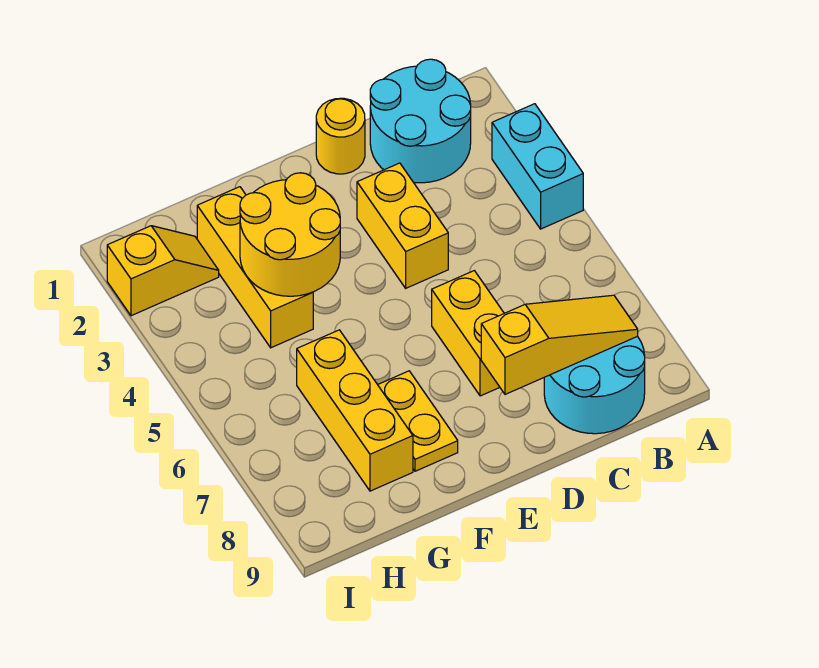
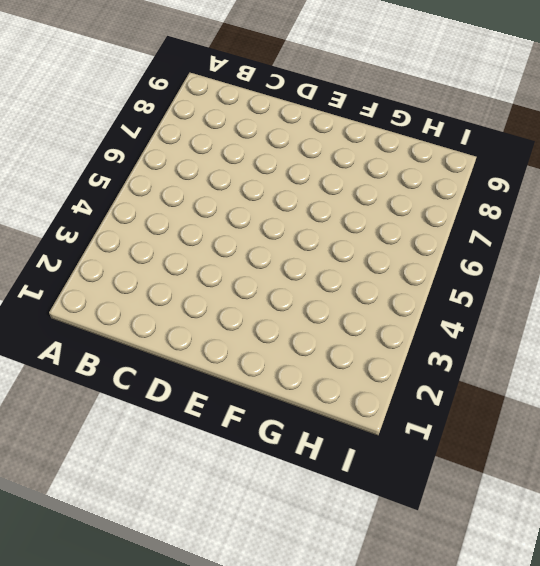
none -> cyan 1x2 brick [492,104,583,229]
none -> cyan 2x2 round brick [370,59,471,183]
none -> cyan 2x2 round brick [544,336,645,434]

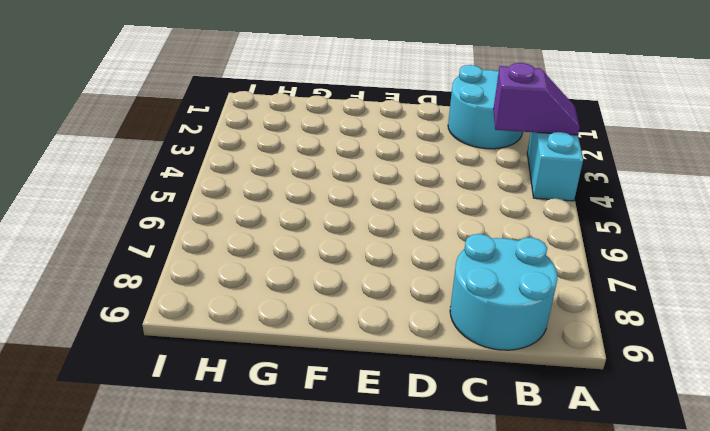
purple 1x2 slope [493,63,580,135] -> none
none -> yellow 1x1 round brick [316,98,365,174]
none -> yellow 1x2 brick [357,163,448,288]
none -> yellow 1x2 brick [432,271,504,396]

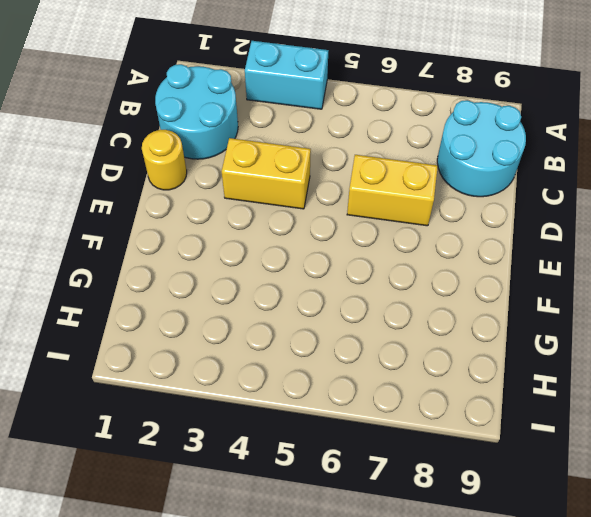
none -> yellow 1x2 plate [378,371,458,471]
none -> yellow 1x3 brick [197,187,313,348]
none -> yellow 1x3 brick [297,330,413,491]

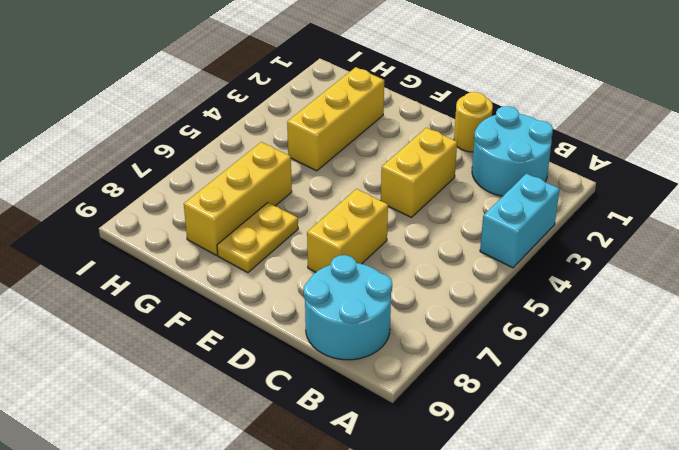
none -> yellow 1x2 slope [107,226,219,316]
none -> yellow 1x3 slope [481,295,638,394]
none -> yellow 2x2 round brick [240,173,340,296]

